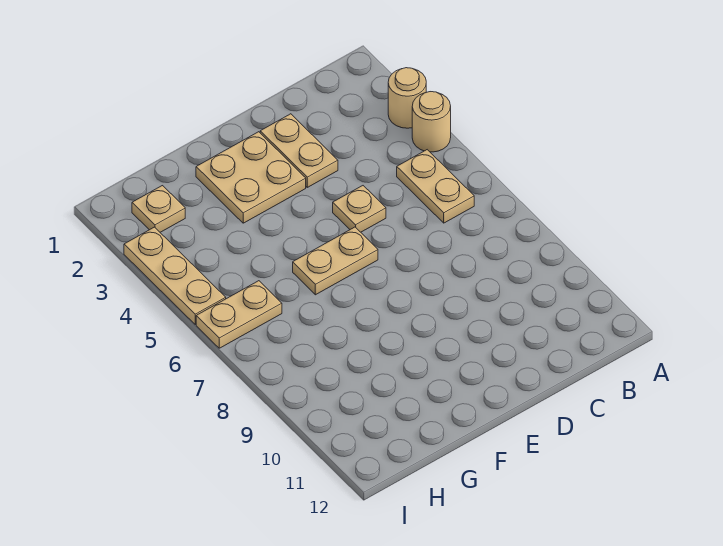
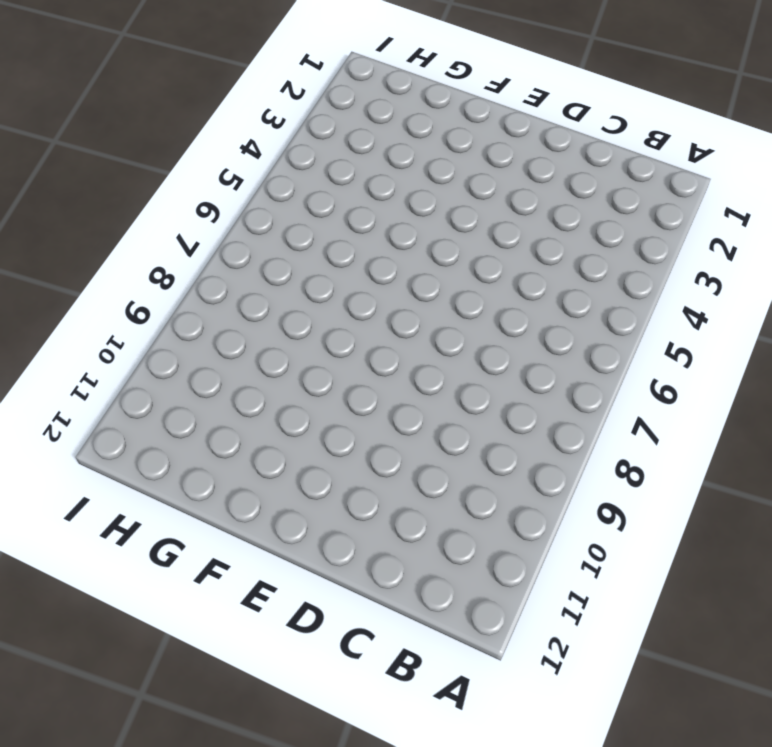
none -> tan 1x1 round brick [388,68,426,128]
none -> tan 1x1 round brick [412,92,451,152]

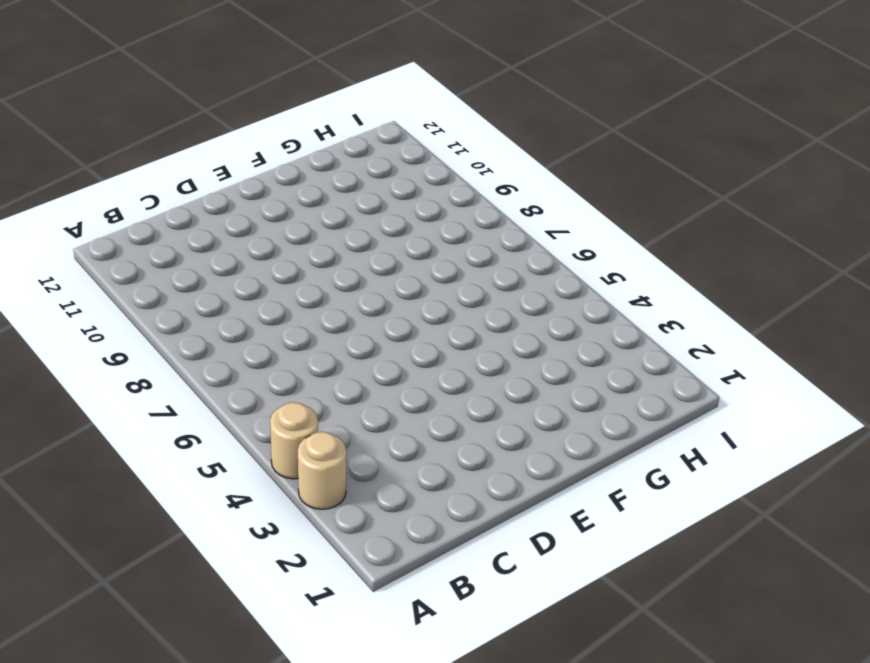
none -> tan 1x2 plate [397,150,474,223]
none -> tan 1x2 plate [260,114,338,187]

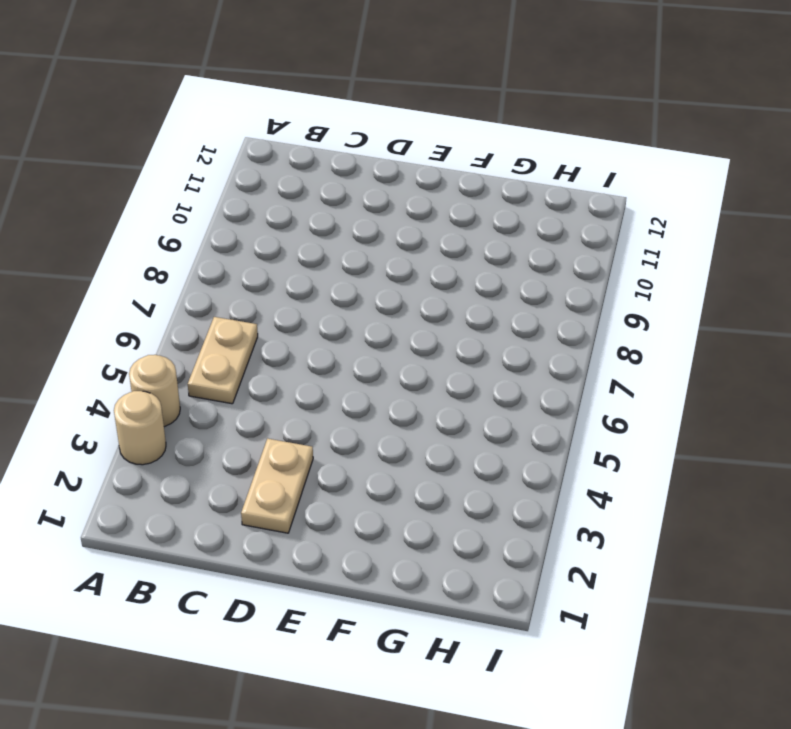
none -> tan 1x1 plate [333,186,386,232]
none -> tan 2x2 plate [196,132,306,223]

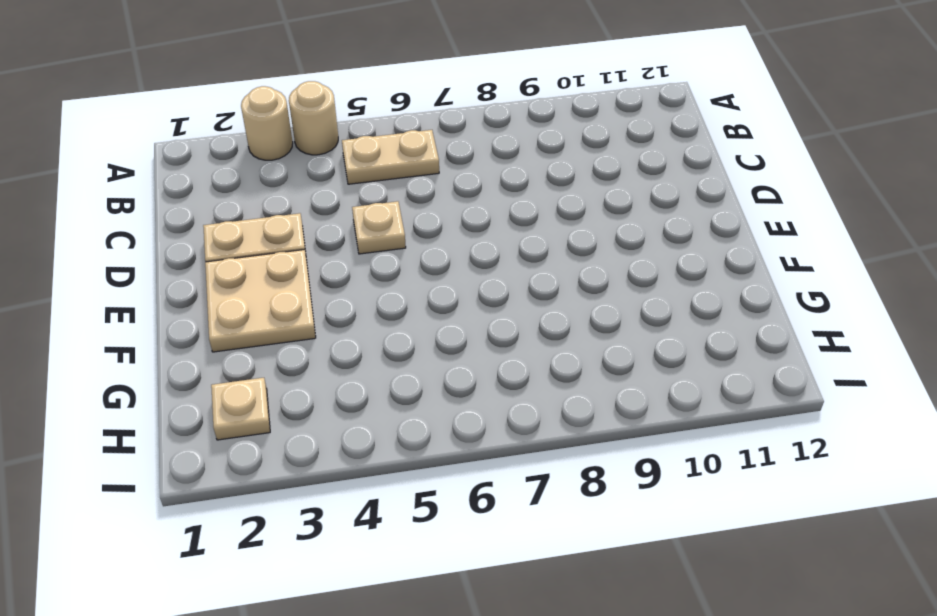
none -> tan 1x2 plate [293,227,378,295]
none -> tan 1x2 plate [196,281,282,348]

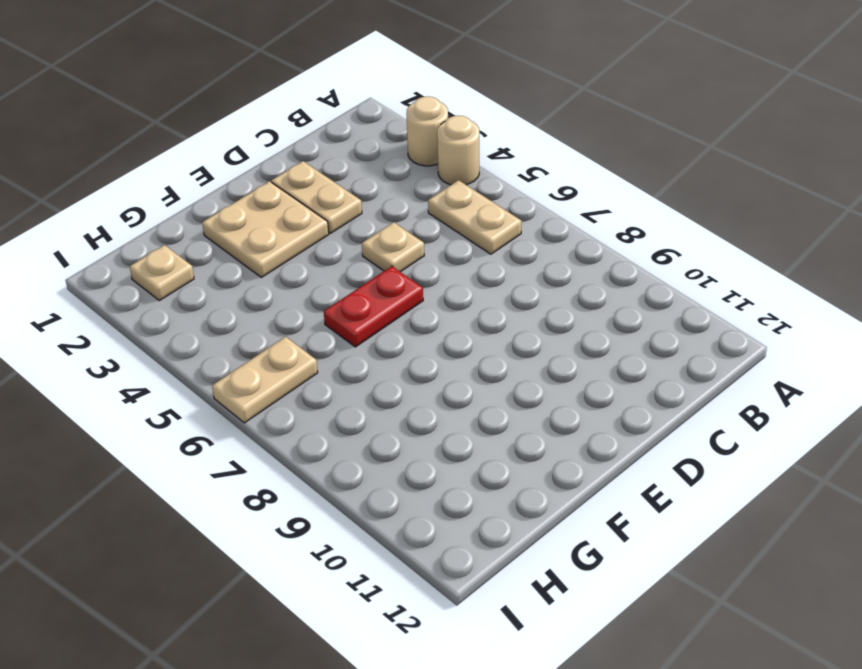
red 1x2 plate [324,266,423,347] -> tan 1x2 plate [293,227,378,295]
none -> tan 1x3 plate [124,227,226,324]

